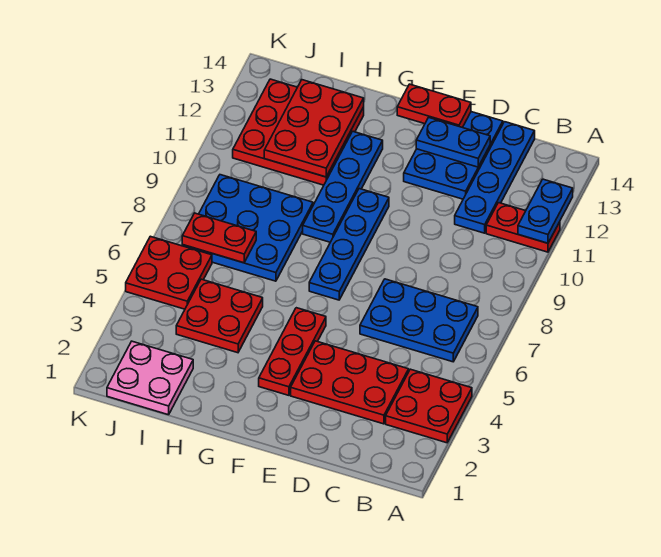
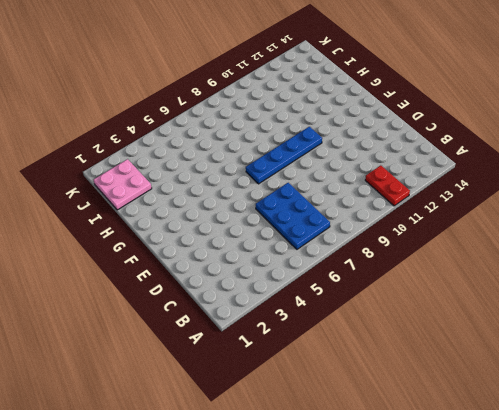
none -> red 2x2 plate [386,369,472,443]
none -> red 2x3 plate [291,341,409,424]
none -> blue 1x4 plate [455,122,535,233]

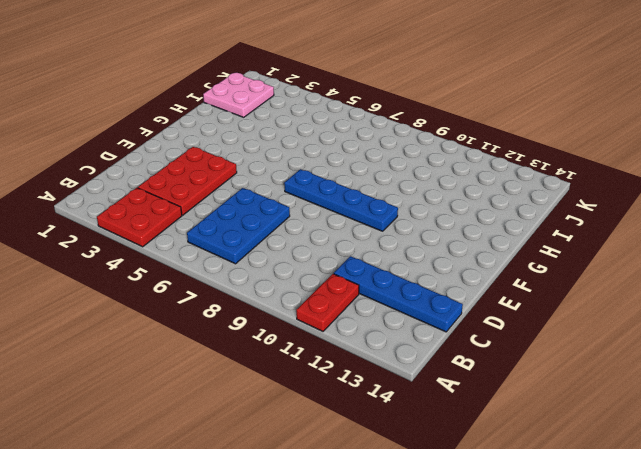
none -> blue 2x3 plate [404,112,503,199]
none -> red 1x3 plate [259,308,326,395]
none -> blue 1x4 plate [303,131,383,242]

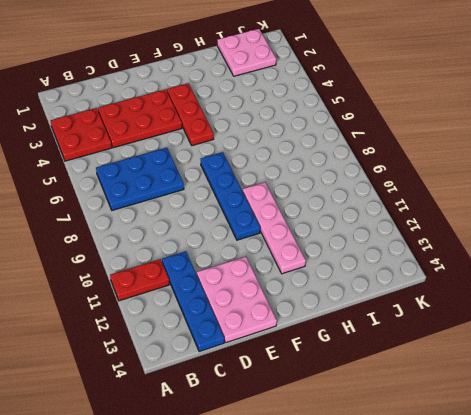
pink 2x3 plate [197,257,277,343] -> blue 2x3 plate [404,112,503,199]
pink 1x4 plate [243,182,306,274] -> blue 1x4 plate [303,131,383,242]
none -> red 2x2 plate [176,279,263,353]
none -> blue 3x3 plate [182,175,313,281]
none -> red 3x3 plate [233,79,364,185]

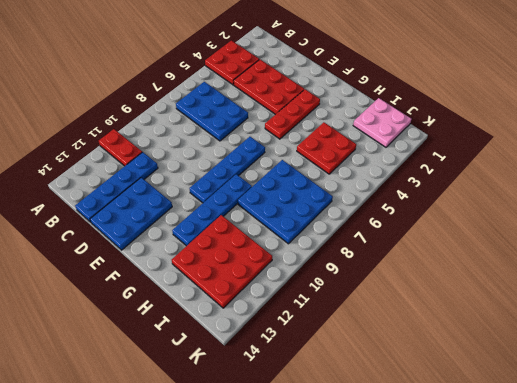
none -> red 2x2 plate [126,236,212,309]
none -> blue 1x2 plate [518,179,573,243]
none -> blue 1x2 plate [416,118,490,167]

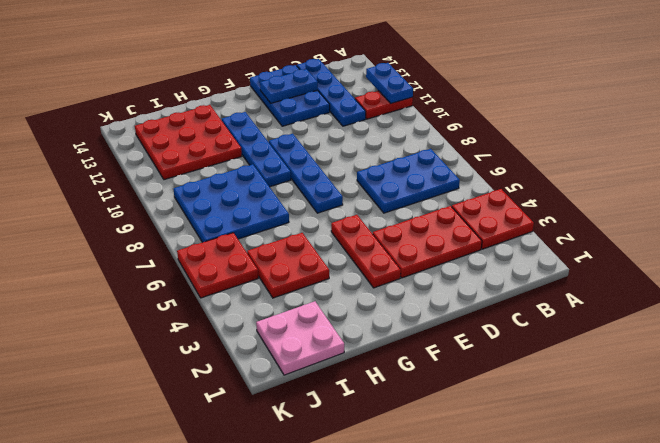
none -> red 1x2 plate [397,84,471,127]
none -> red 2x3 plate [264,80,364,177]
none -> red 1x2 plate [182,213,256,263]

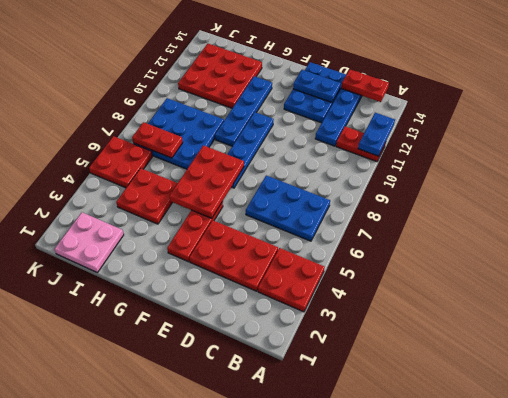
red 1x2 plate [341,70,389,102] -> red 1x2 plate moved to [397,84,471,127]
red 2x3 plate [169,145,244,218] -> red 2x3 plate moved to [264,80,364,177]

